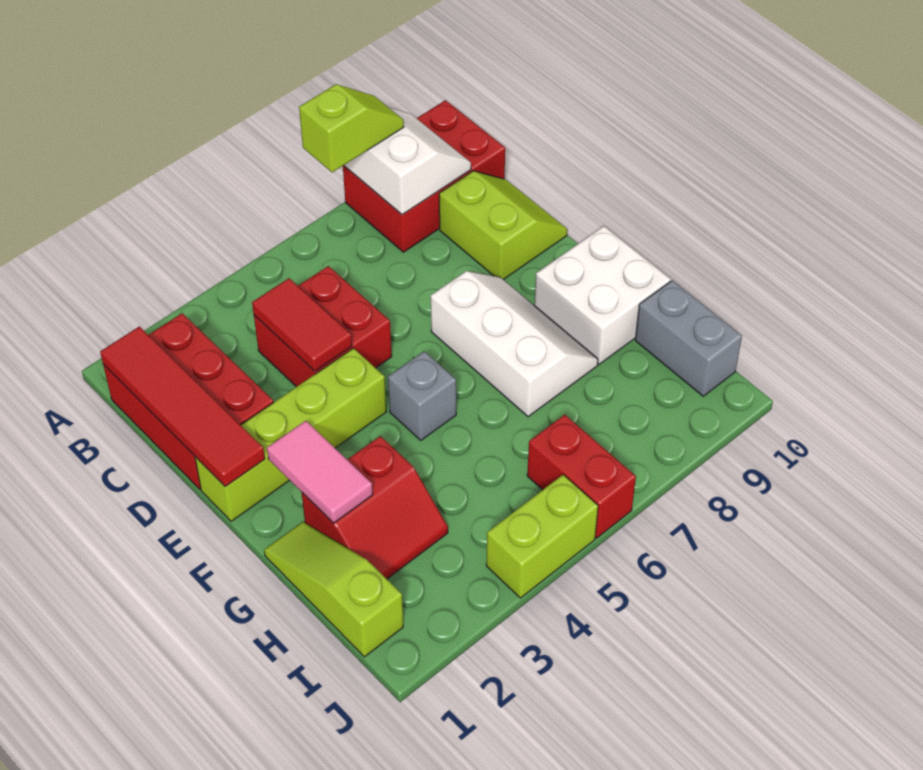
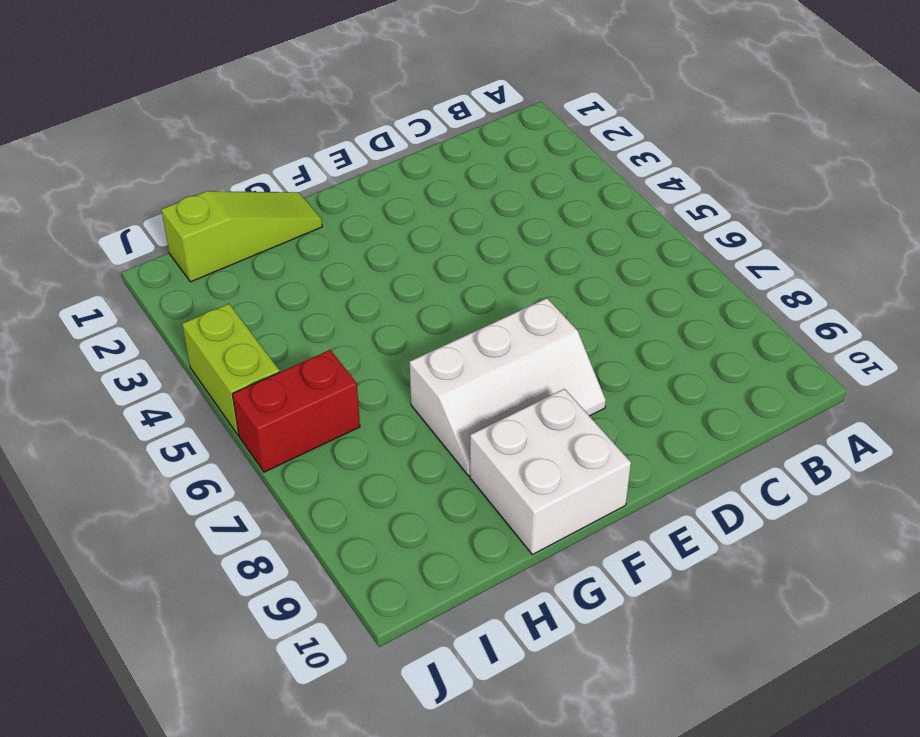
none -> red 2x3 brick [343,100,505,252]
none -> red 2x3 brick [103,313,274,489]
none -> red 2x2 brick [254,266,392,387]

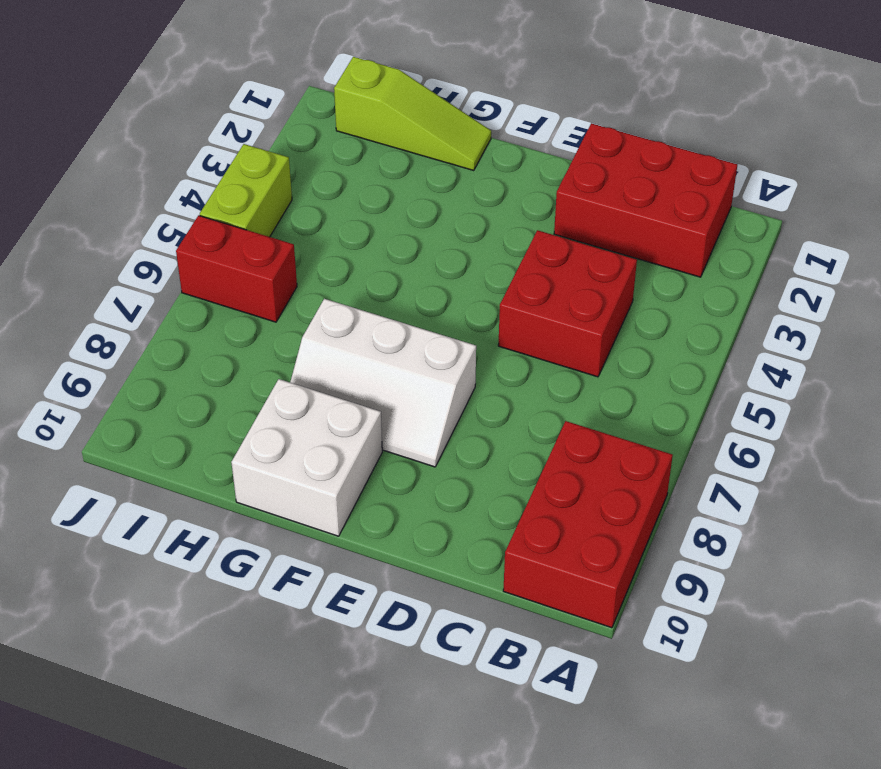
none -> lime 2x2 slope [439,171,567,280]
none -> lime 1x4 brick [195,348,386,521]
none -> grey 1x1 brick [388,351,456,440]

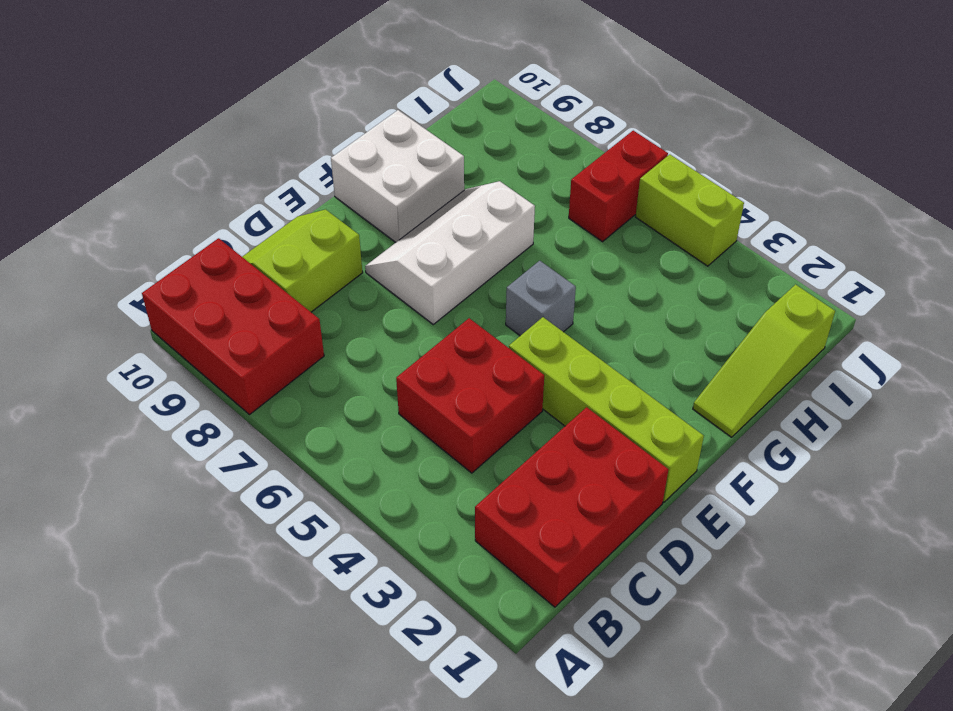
none -> red 2x2 slope [302,436,448,579]
none -> grey 1x2 brick [635,280,742,396]
none -> white 2x2 slope [344,108,471,215]

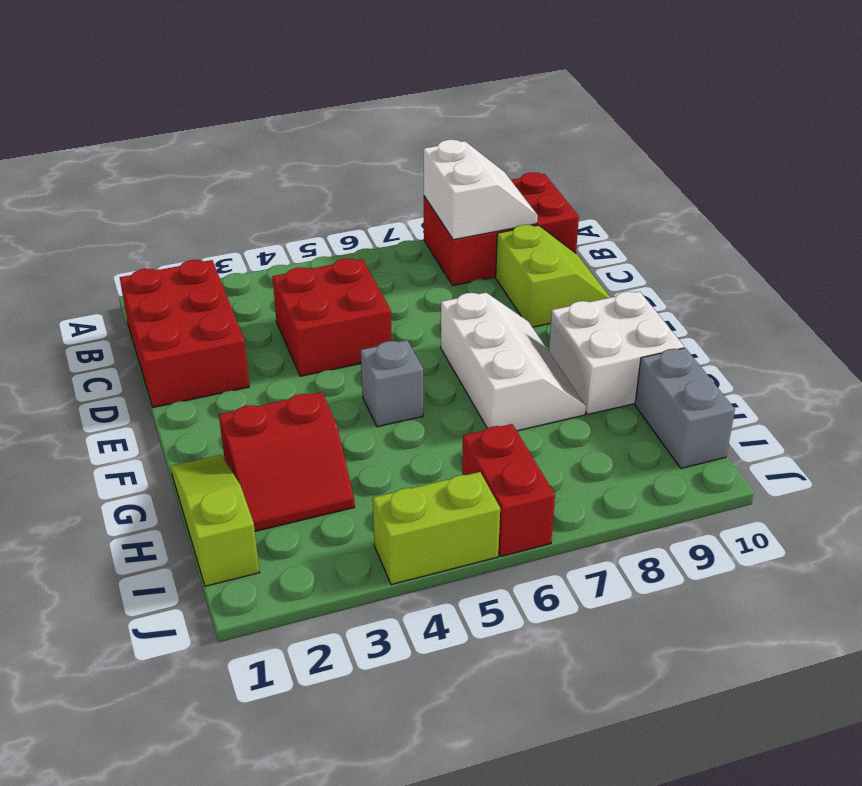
none -> lime 1x4 brick [195,348,386,521]
none -> red 1x4 tile [100,326,265,487]
none -> red 1x2 tile [252,278,352,371]

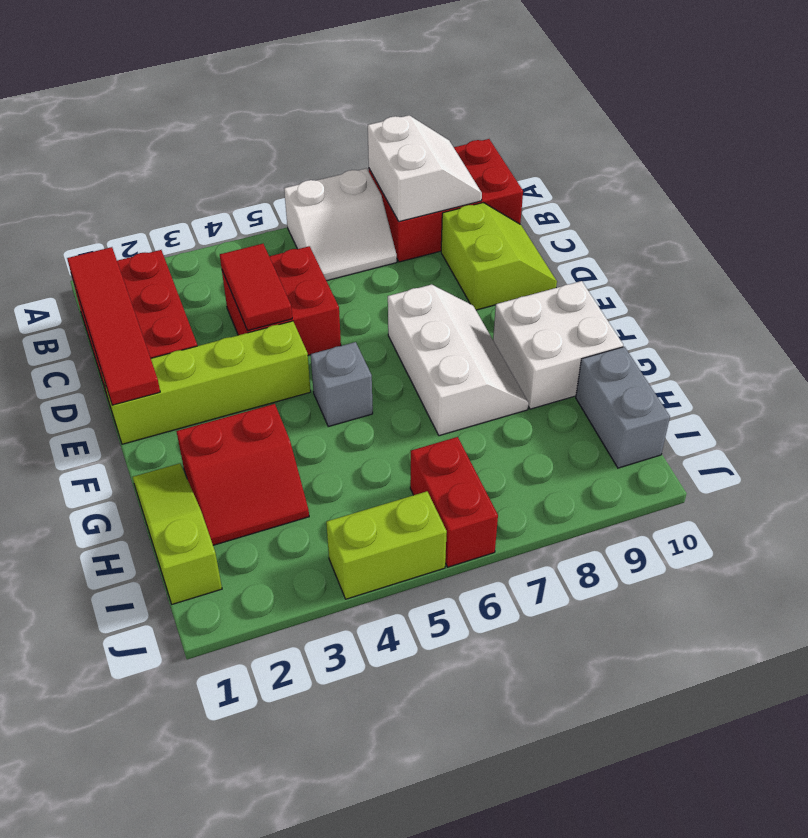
white 2x2 slope [284,168,397,281] -> none
none -> pink 1x2 tile [267,421,373,523]
none -> lime 1x2 slope [299,84,404,172]

